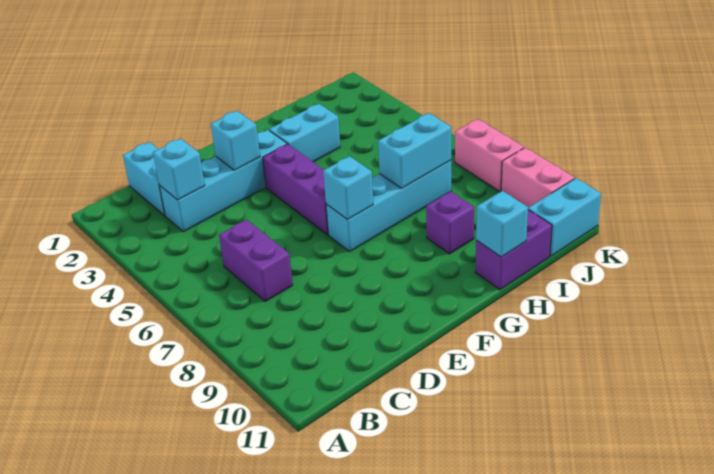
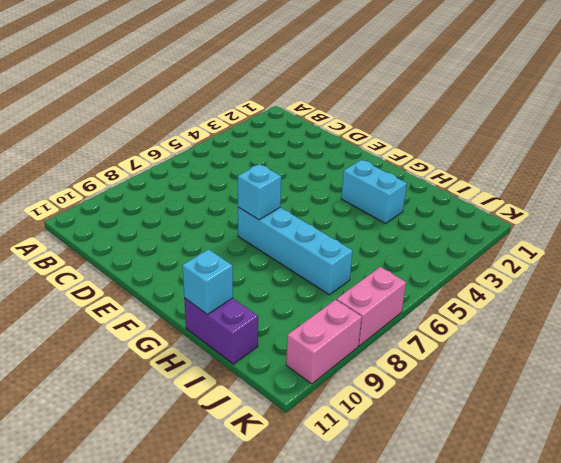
none -> cyan 1x2 brick [123,142,165,216]
none -> cyan 1x4 brick [160,130,287,232]
none -> purple 1x2 brick [219,220,293,302]

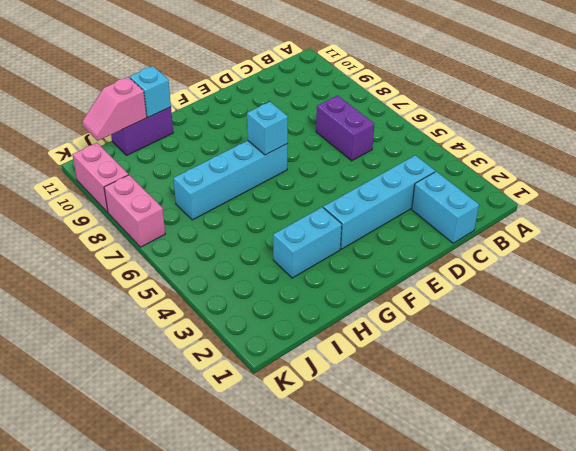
pink 1x2 slope [82,77,147,141] -> none
none -> purple 1x3 brick [263,144,328,235]
none -> purple 1x1 brick [426,192,474,254]
none -> cyan 1x2 brick [528,178,601,256]

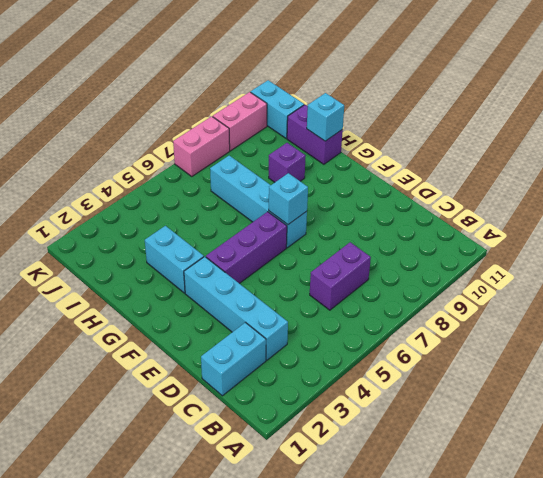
none -> cyan 1x1 brick [153,139,205,200]
none -> cyan 1x1 brick [211,111,260,170]
none -> cyan 1x2 brick [378,113,451,188]

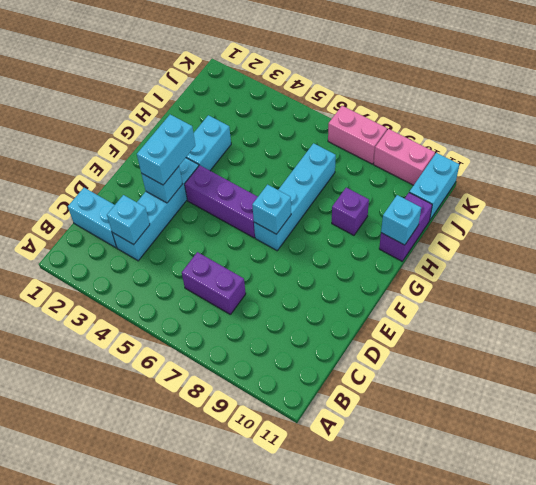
cyan 1x2 brick [137,115,195,185] -> cyan 1x2 brick moved to [378,113,451,188]

